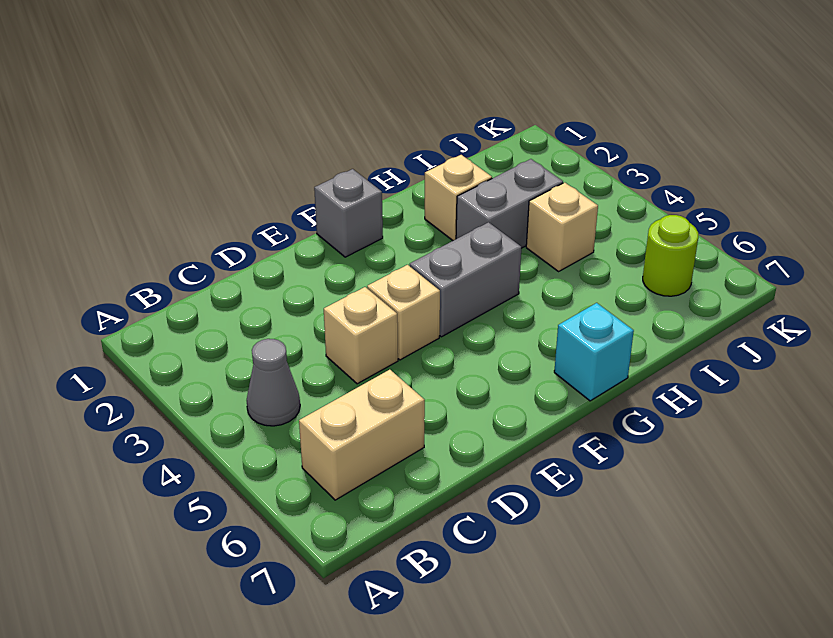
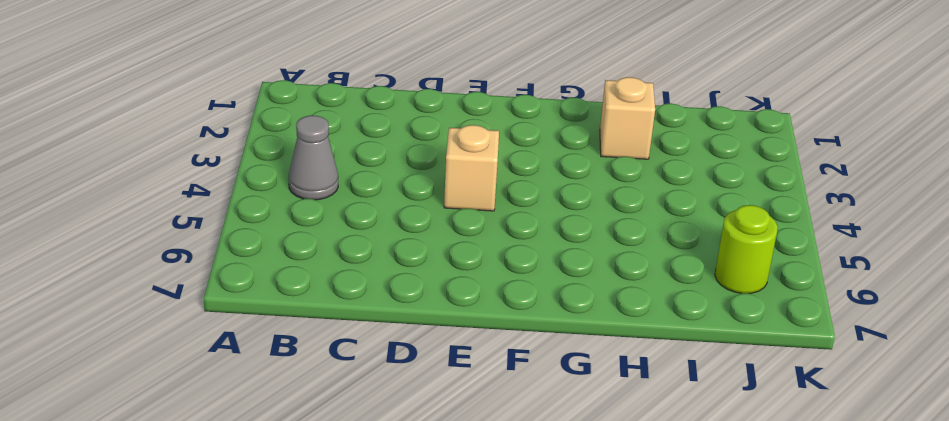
none -> tan 1x2 brick [299,370,425,500]
none -> tan 1x1 brick [324,287,398,384]

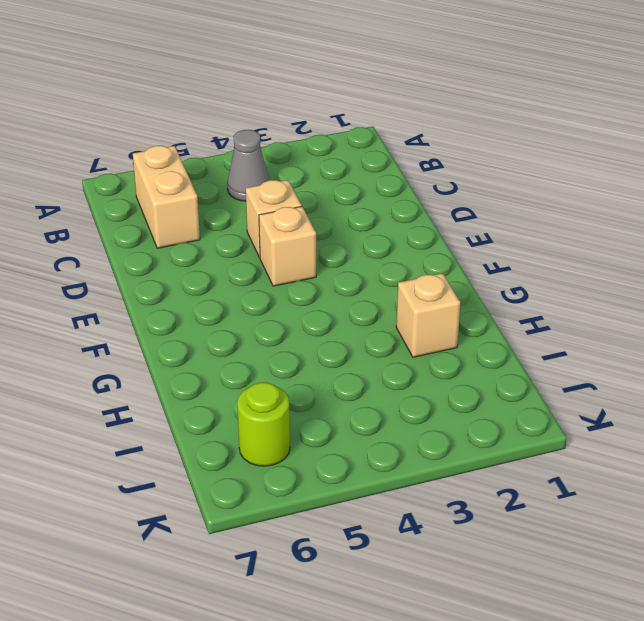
none -> grey 1x1 brick [314,169,383,257]
none -> grey 1x2 brick [410,222,521,337]

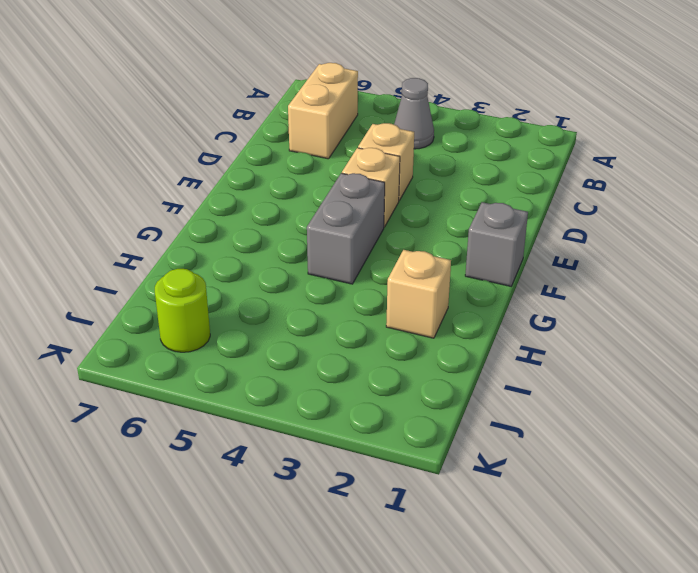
none -> cyan 1x1 brick [554,303,634,401]
none -> grey 1x2 brick [456,159,563,248]

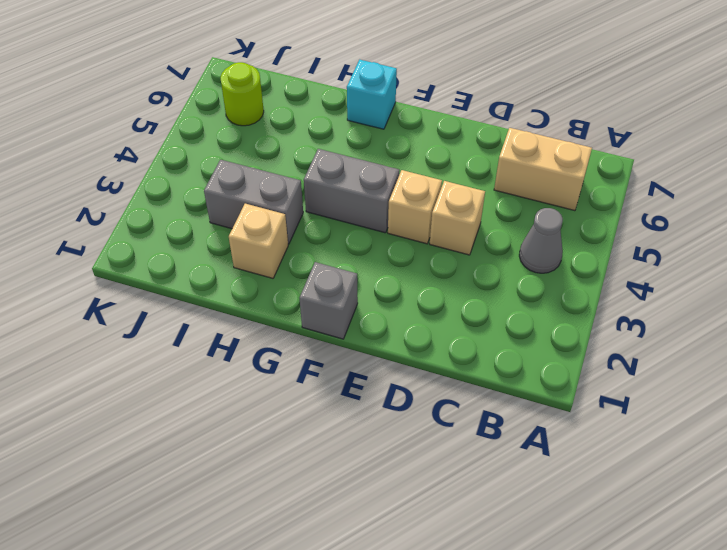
none -> tan 1x1 brick [526,183,598,271]

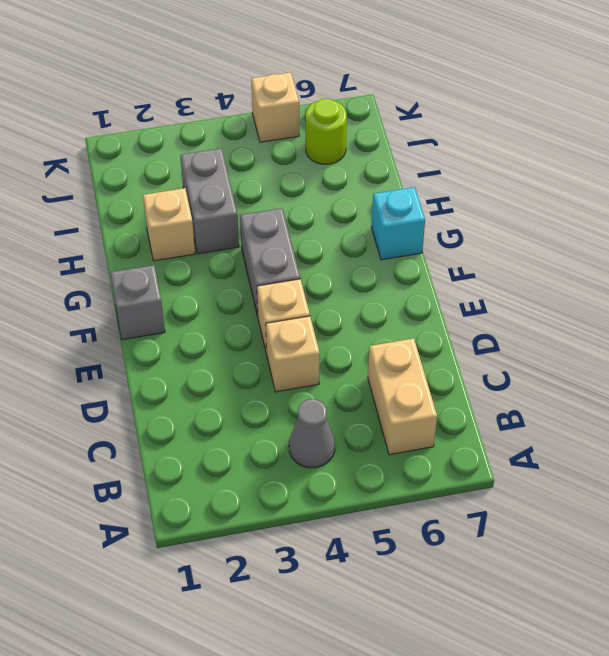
tan 1x1 brick [251,72,299,142] -> tan 1x1 brick moved to [526,183,598,271]

